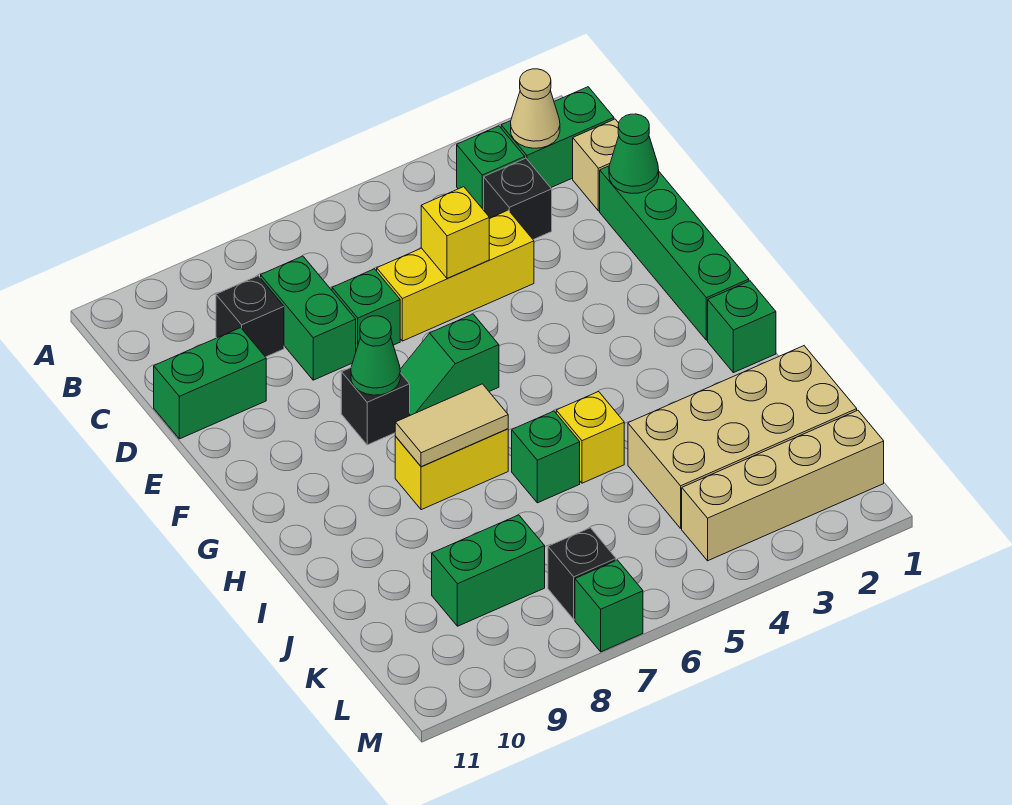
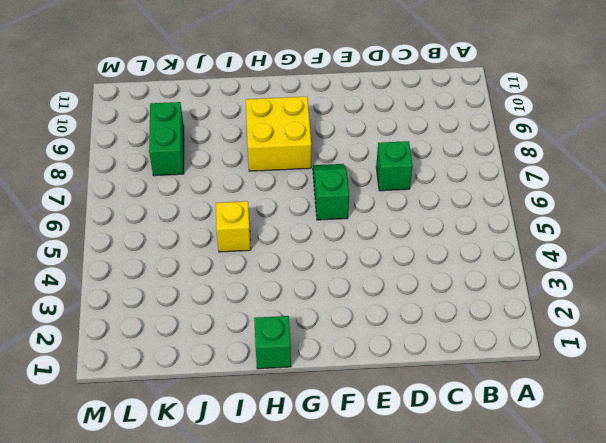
yellow 2x2 brick [246,97,311,171] -> yellow 1x2 brick [395,429,508,510]
none -> green 1x2 brick [501,87,614,187]
none -> green 1x1 brick [457,126,525,210]
none -> tan 1x1 brick [573,119,619,211]

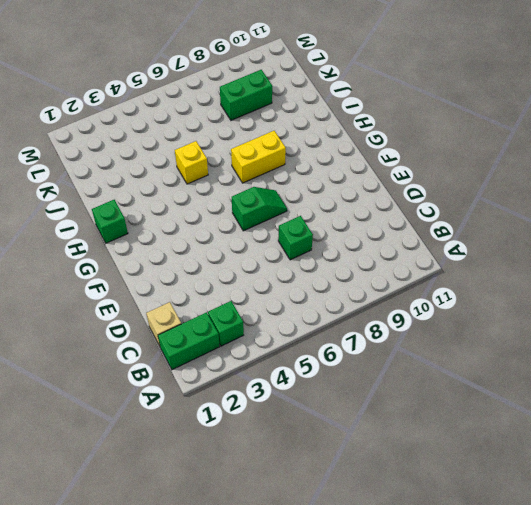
none -> black 1x1 brick [484,158,552,240]
none -> green 1x2 brick [261,256,356,380]
none -> black 1x1 brick [216,276,284,357]

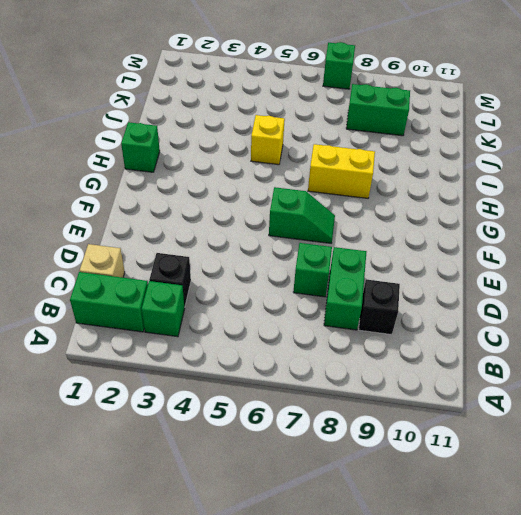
none -> green 1x4 brick [600,166,749,340]
none -> yellow 1x3 brick [377,210,534,341]
none -> green 1x2 brick [154,328,266,439]

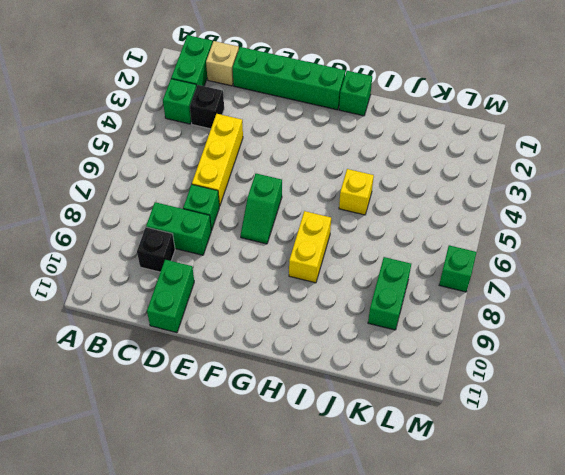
none -> black 1x1 brick [341,368,410,445]
none -> green 1x1 brick [512,411,580,503]
none -> tan 2x4 brick [628,346,857,528]

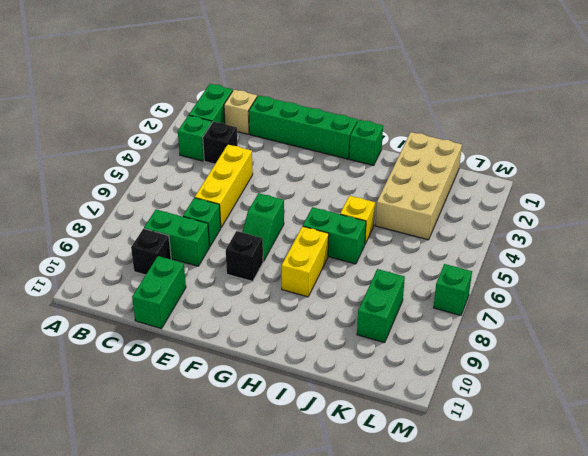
green 1x2 brick [303,207,366,264] -> green 1x1 brick [512,411,580,503]
none -> tan 1x4 brick [682,410,884,561]
none -> black 1x1 brick [548,528,616,619]
none -> tan 1x1 cone [511,69,560,148]

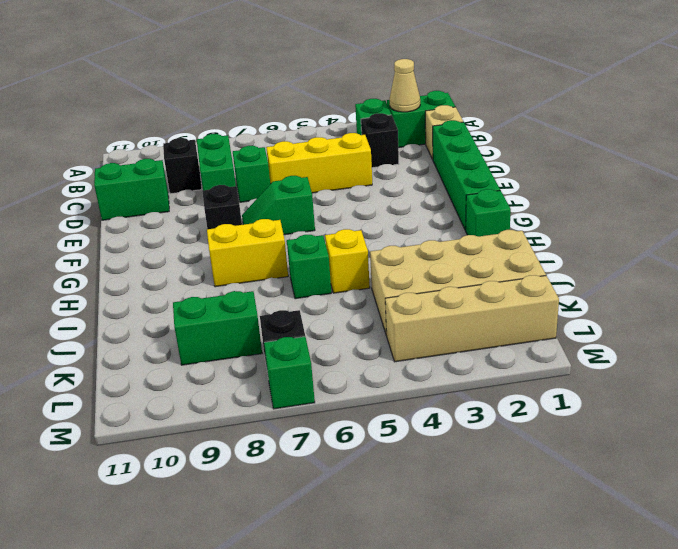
none -> green 1x1 cone [609,114,659,193]
none -> yellow 1x1 brick [421,187,489,278]
none -> green 1x1 cone [351,316,400,395]

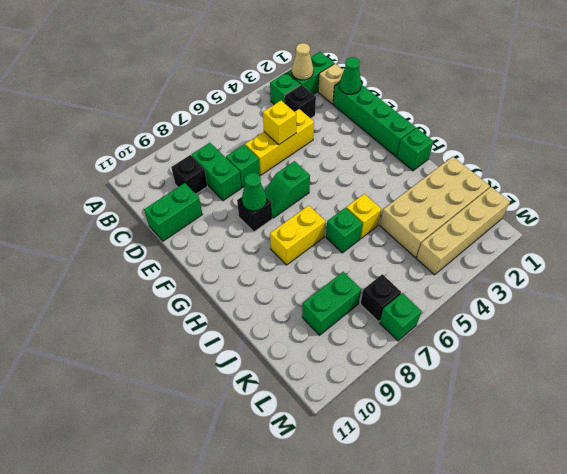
none -> tan 1x2 tile [395,384,508,467]

